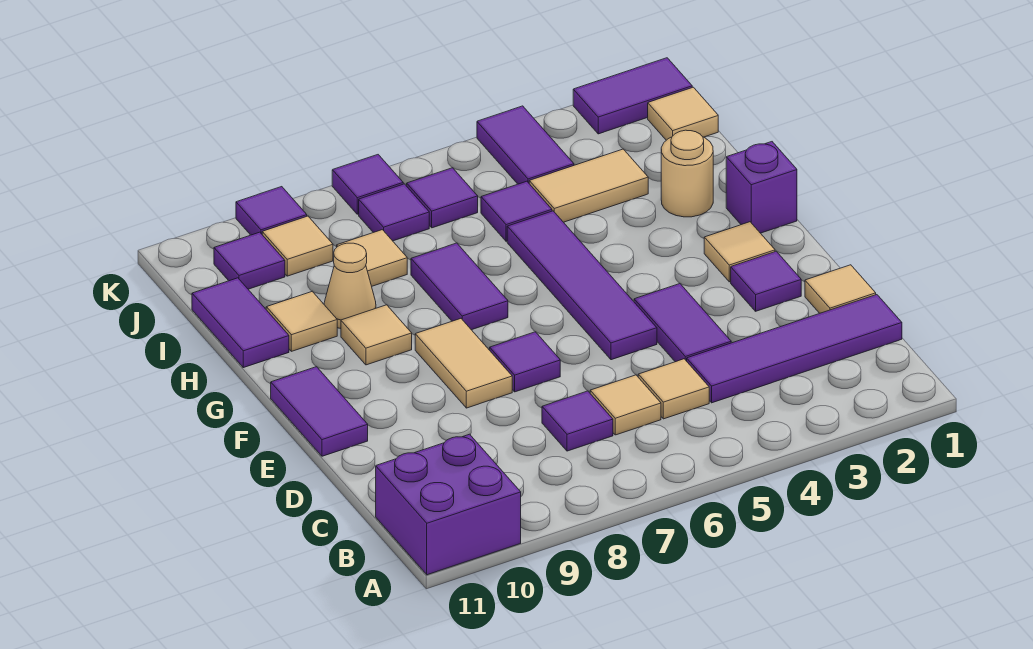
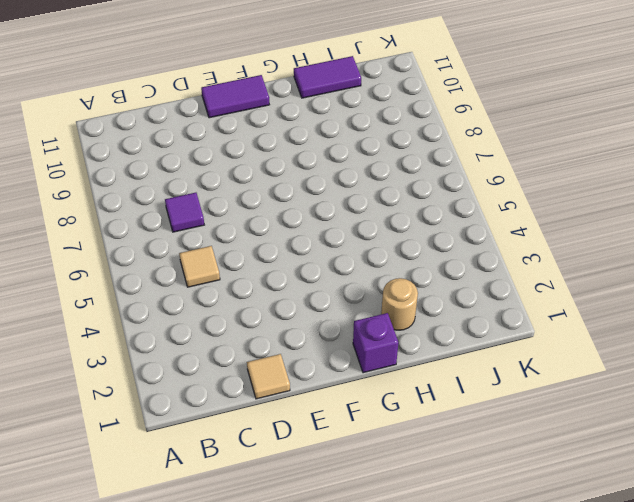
none -> purple 2x2 brick [376,434,521,575]
none -> purple 1x4 tile [687,295,902,403]
none -> tan 1x1 tile [590,375,661,435]
none -> purple 1x2 tile [634,284,731,362]

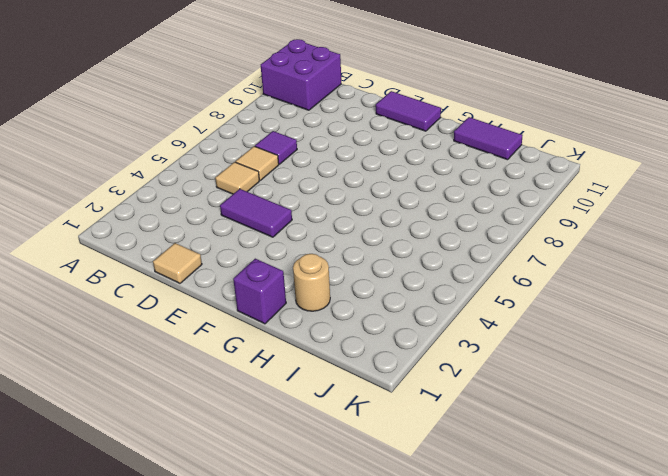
none -> purple 1x4 tile [687,295,902,403]
none -> purple 1x1 tile [731,251,801,311]
none -> purple 1x4 tile [507,211,657,360]
none -> purple 1x1 tile [490,332,560,392]

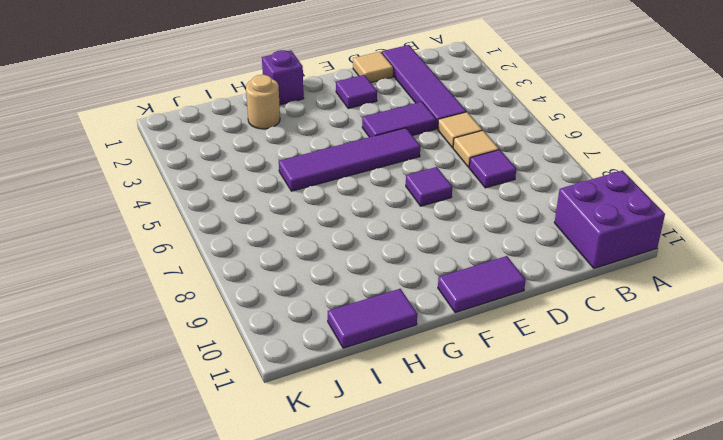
none -> tan 1x2 tile [415,319,512,408]
none -> tan 1x1 tile [704,222,775,282]
none -> purple 1x2 tile [411,243,508,330]
none -> tan 1x1 tile [341,305,412,365]

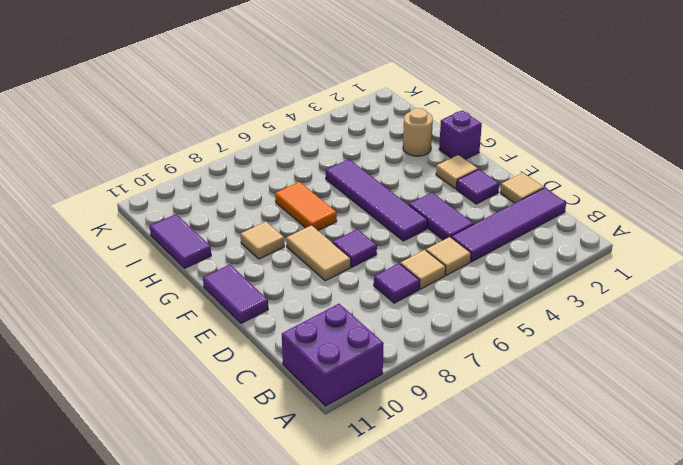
orange 1x2 tile [275,182,337,230] -> purple 1x2 tile [411,243,508,330]
none -> tan 1x1 cone [324,243,376,329]
none -> tan 1x1 tile [266,292,337,351]
none -> tan 1x2 tile [529,149,648,222]
none -> purple 1x1 tile [481,181,552,241]

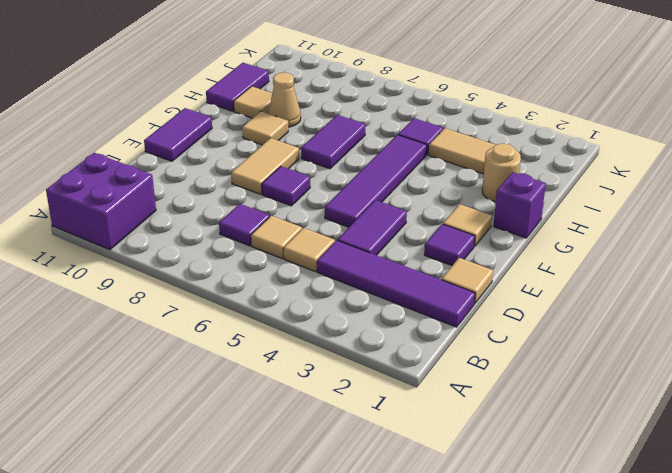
none -> tan 1x1 tile [337,230,407,286]
none -> tan 1x1 tile [648,87,718,140]
none -> purple 1x2 tile [477,106,574,184]
none -> purple 1x1 tile [407,168,478,228]

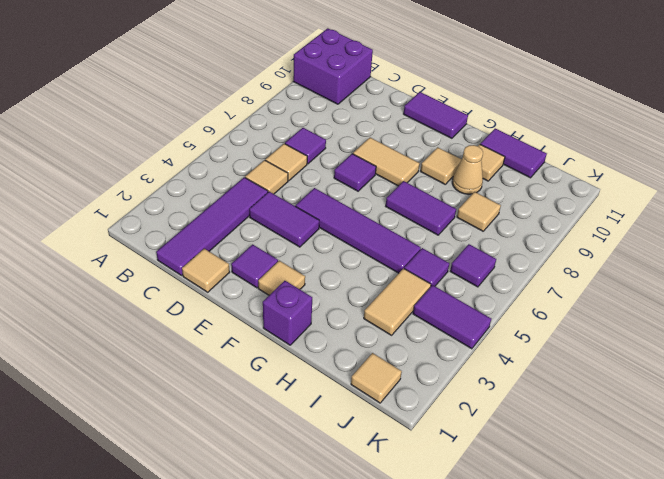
none -> tan 1x1 round brick [661,130,713,217]
none -> purple 1x1 tile [359,184,429,241]
none -> tan 1x1 tile [262,216,333,276]
none -> purple 1x1 tile [214,232,285,289]

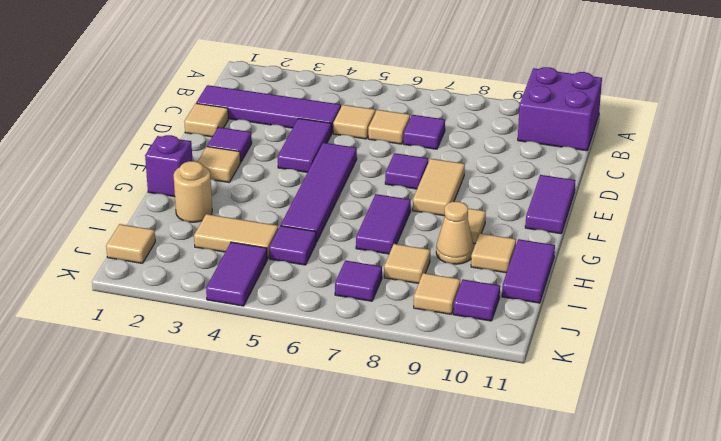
none -> purple 1x1 tile [407,168,478,228]
none -> purple 1x2 tile [573,58,692,134]
none -> purple 1x1 tile [332,155,403,214]
none -> purple 1x1 tile [236,187,307,235]

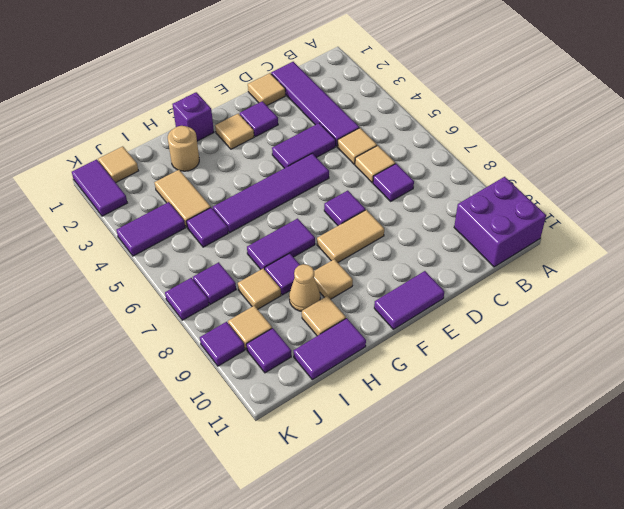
purple 1x1 tile [265,253,300,295] -> purple 1x1 tile moved to [407,168,478,228]

